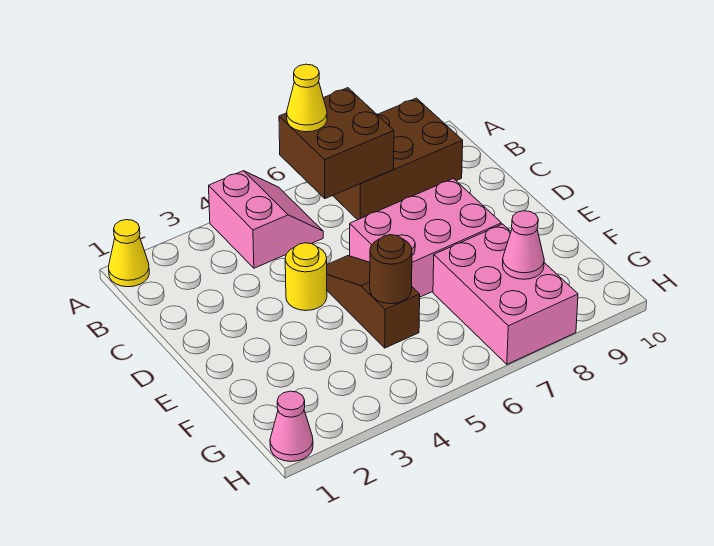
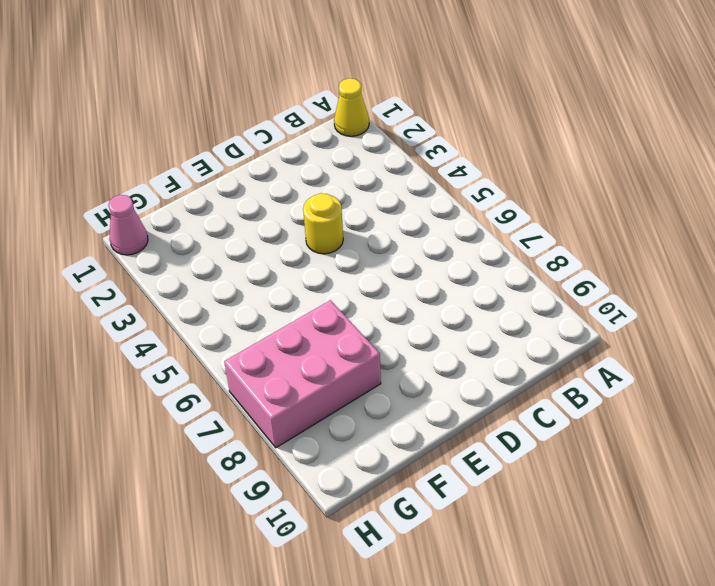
none -> pink 2x2 slope [209,171,323,268]
none -> brown 2x3 brick [333,98,463,220]
none -> brown 1x3 slope [327,256,420,348]

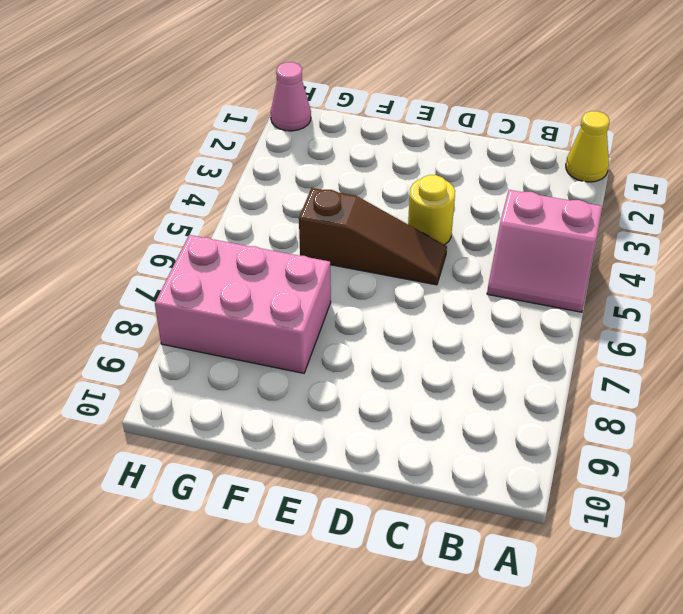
none -> brown 2x3 brick [333,98,463,220]
none -> pink 2x3 brick [350,178,501,297]
none -> brown 2x2 brick [279,88,394,199]

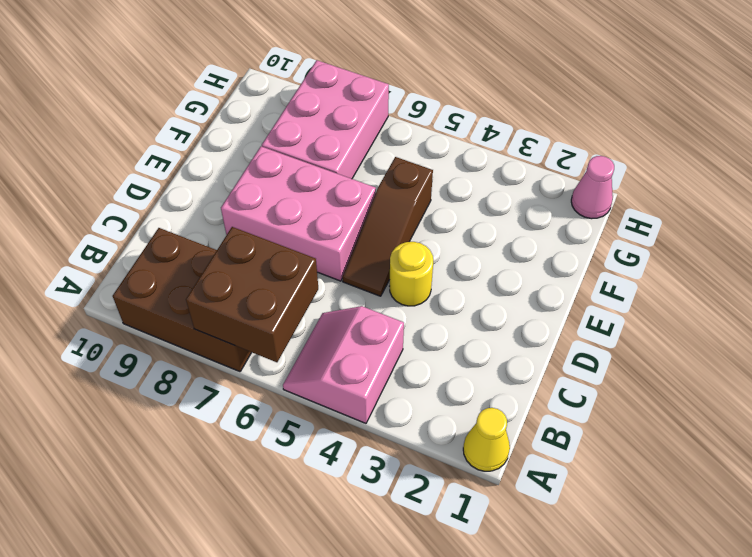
none -> brown 1x1 round brick [370,235,412,304]
none -> pink 1x1 cone [503,211,544,279]
none -> yellow 1x1 cone [287,64,327,132]

